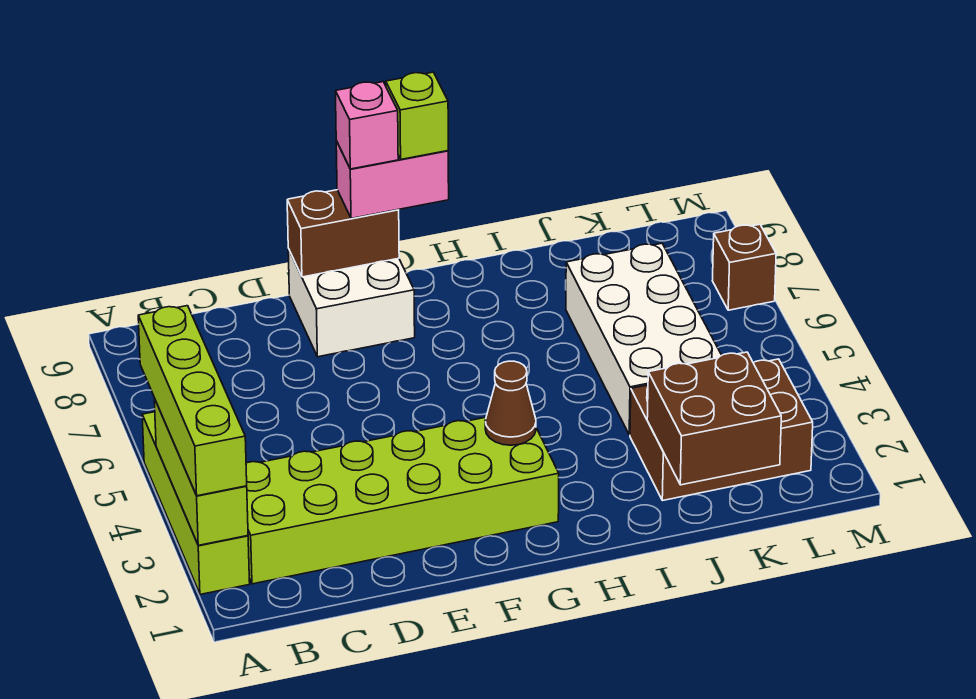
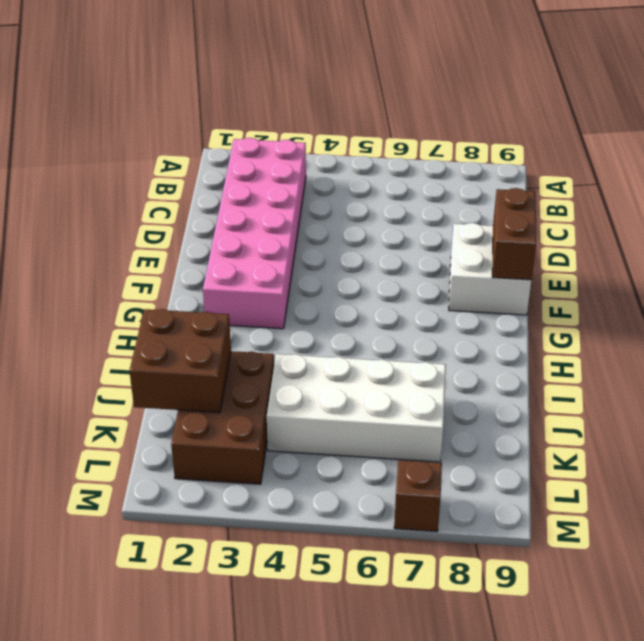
pink 2x6 brick [203,138,306,329] -> lime 2x6 brick [246,417,559,584]
none -> lime 1x4 brick [142,412,250,594]
none -> lime 1x3 brick [154,398,248,545]
none -> brown 1x1 cone [485,361,536,445]

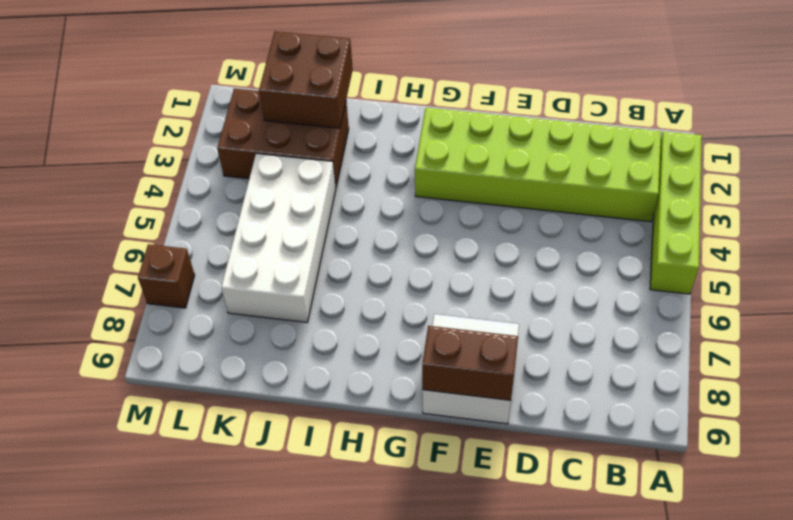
none -> lime 1x3 brick [154,398,248,545]
none -> brown 1x1 cone [485,361,536,445]
none -> lime 1x4 brick [138,306,247,496]

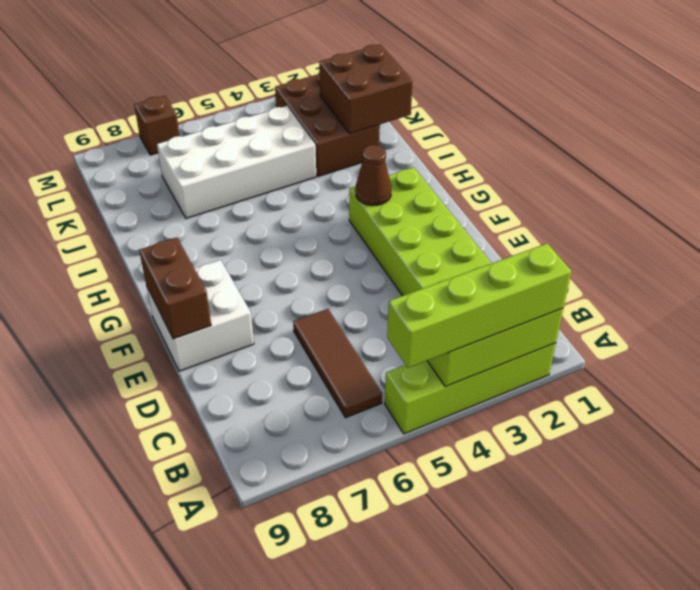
brown 1x3 tile [293,309,382,418] -> none
none -> pink 1x2 brick [336,141,449,218]
none -> pink 1x1 brick [335,82,398,169]
none -> lime 1x1 brick [386,72,448,159]

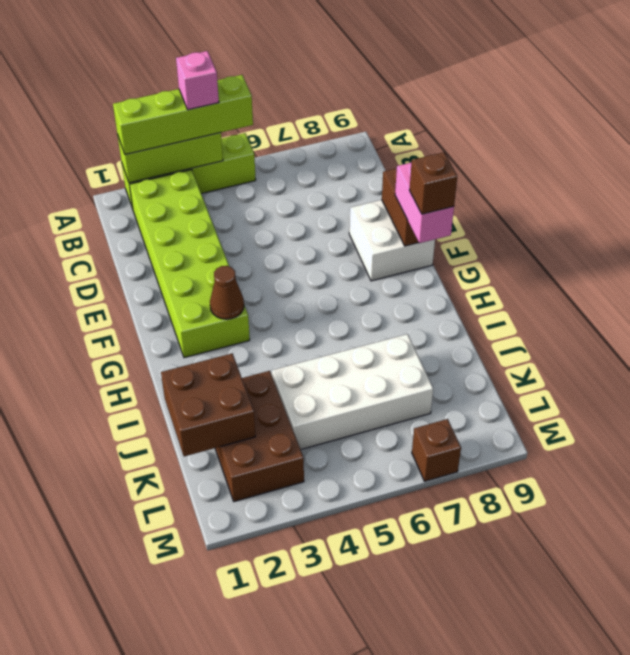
pink 1x1 brick [176,51,219,110] -> pink 1x1 brick moved to [335,82,398,169]
brown 1x1 brick [409,152,457,214] -> lime 1x1 brick [386,72,448,159]

